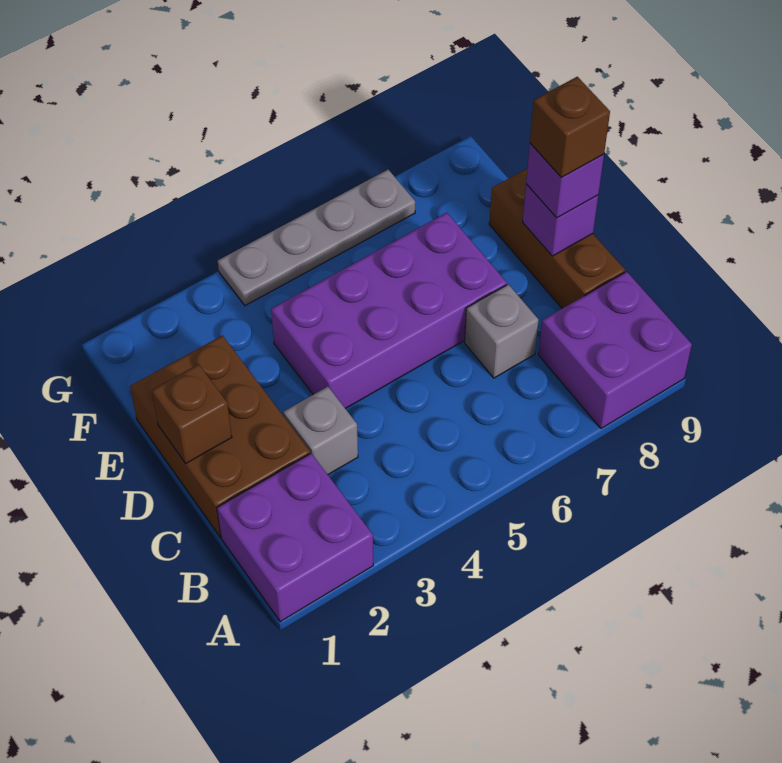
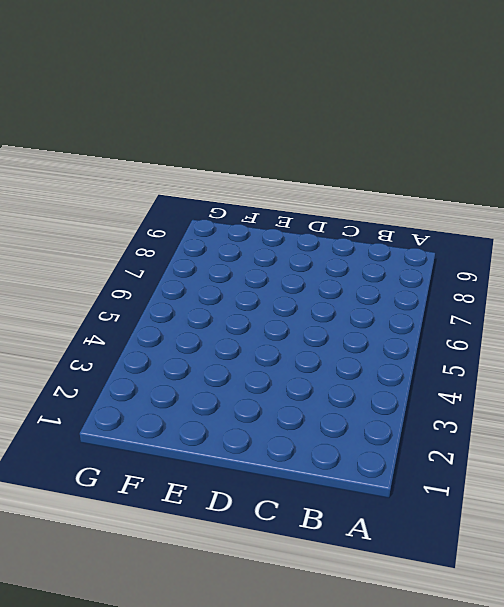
none -> purple 2x2 brick [217,453,373,622]
none -> purple 2x2 brick [538,272,692,428]
none -> brown 2x3 brick [130,335,310,537]

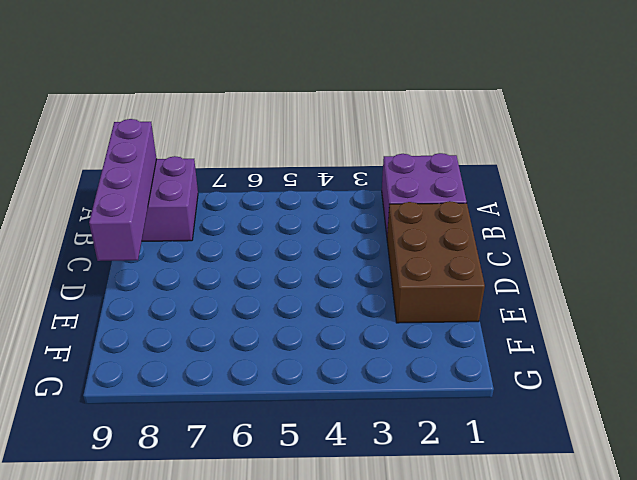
purple 1x4 brick [89,119,157,261] -> purple 1x1 brick [523,184,598,256]
none -> grey 1x1 brick [283,387,358,474]
none -> grey 1x1 brick [465,284,539,378]
none -> brown 1x3 brick [489,169,625,308]

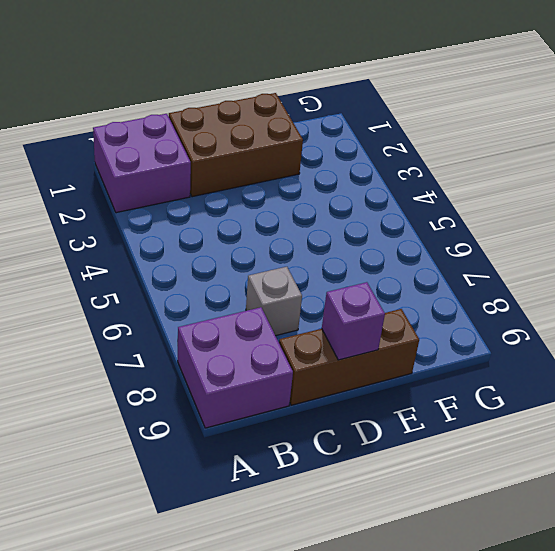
none -> grey 1x1 brick [283,387,358,474]
none -> purple 2x4 brick [271,213,507,409]
none -> grey 1x4 plate [218,170,415,306]

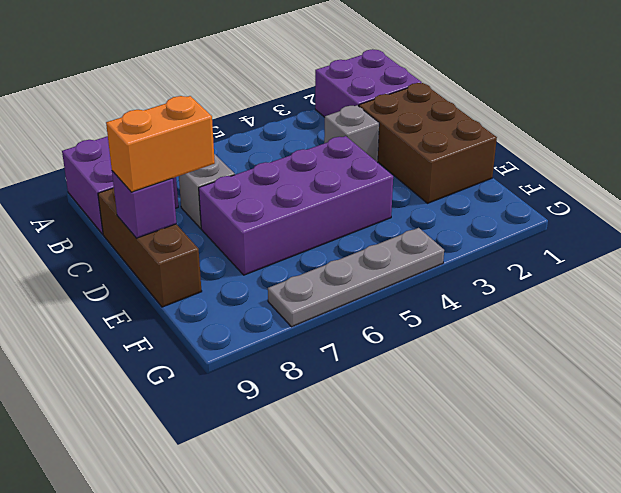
orange 1x2 brick [106,96,215,192] -> purple 1x1 brick [526,143,604,218]
none -> brown 1x1 brick [152,364,232,463]
none -> brown 1x1 brick [530,77,610,177]

